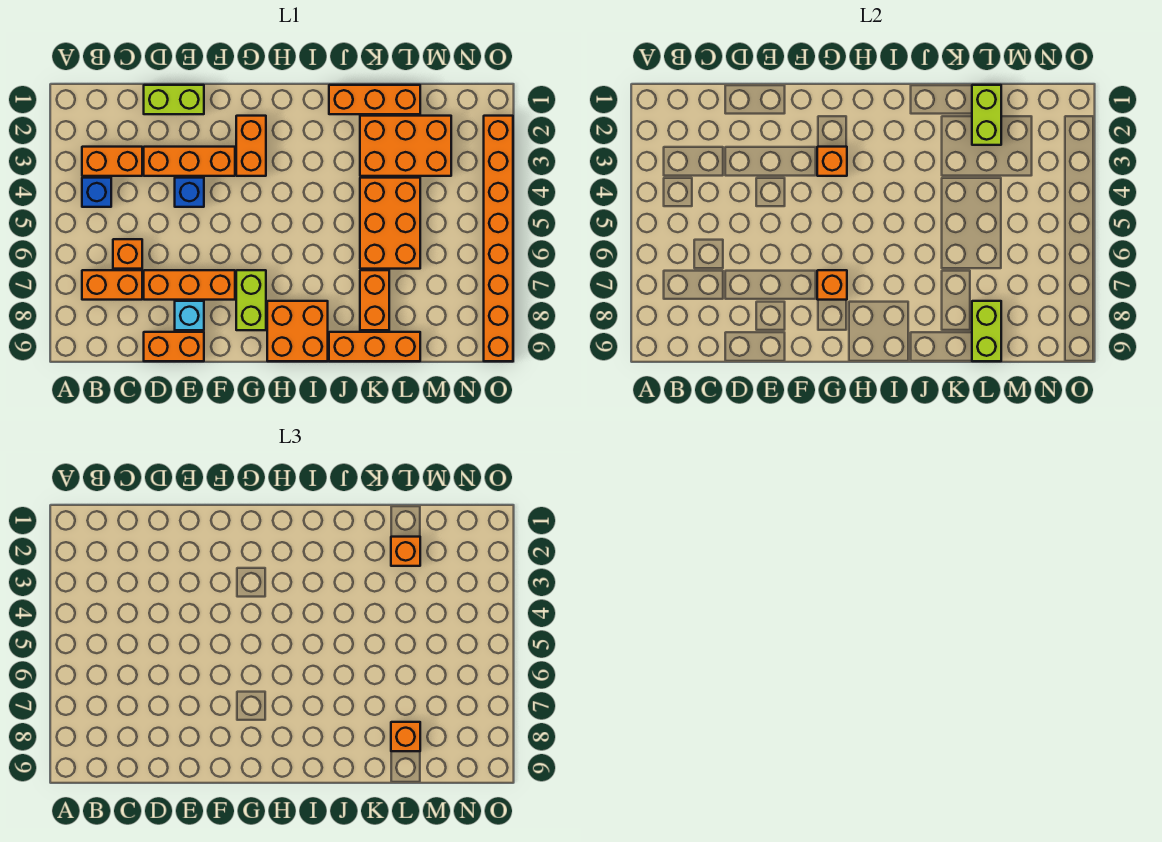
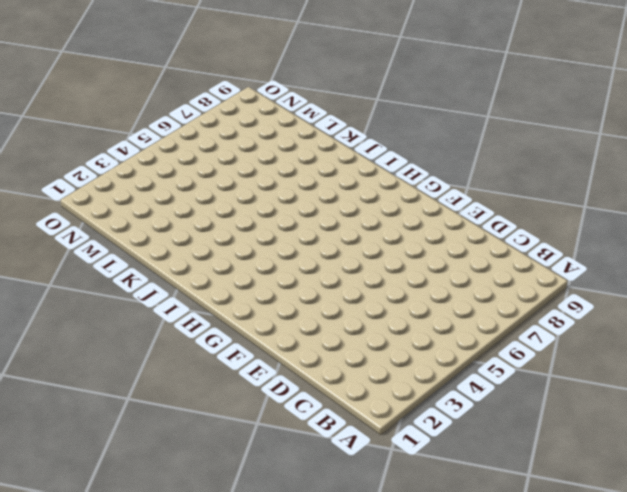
none -> orange 1x2 brick [82,147,142,176]
none -> blue 1x1 brick [82,178,111,207]
none -> orange 1x2 brick [82,270,142,300]

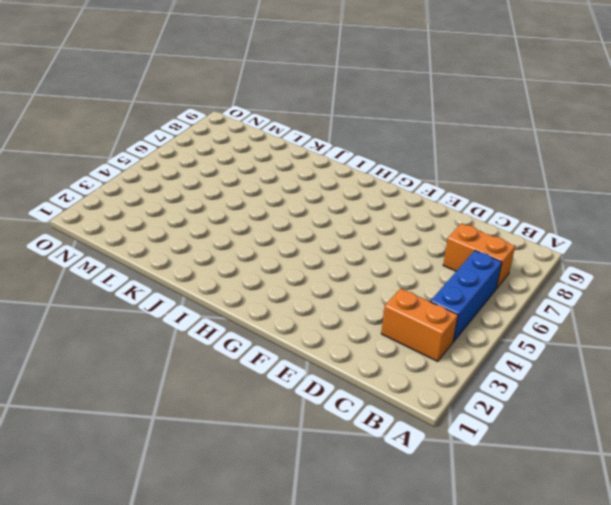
blue 1x3 brick [430,251,502,342] -> blue 1x1 brick [82,178,111,207]
none -> orange 1x1 brick [113,239,142,269]
none -> lime 1x2 brick [144,85,204,114]
none -> orange 1x3 brick [144,147,235,176]

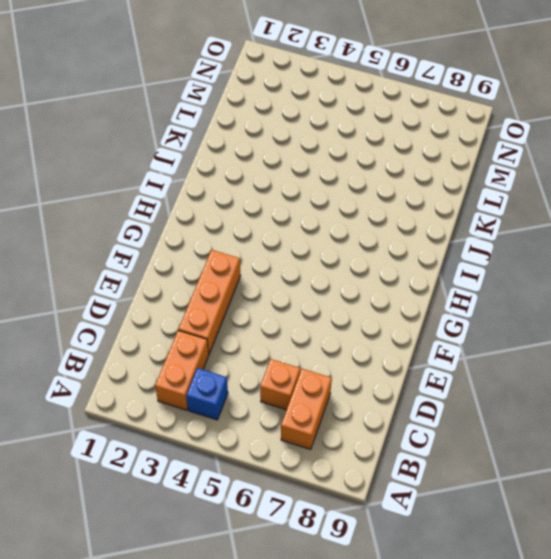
none -> lime 1x2 brick [144,85,204,114]
none -> orange 1x3 brick [144,270,235,300]
none -> orange 1x2 brick [144,332,204,361]

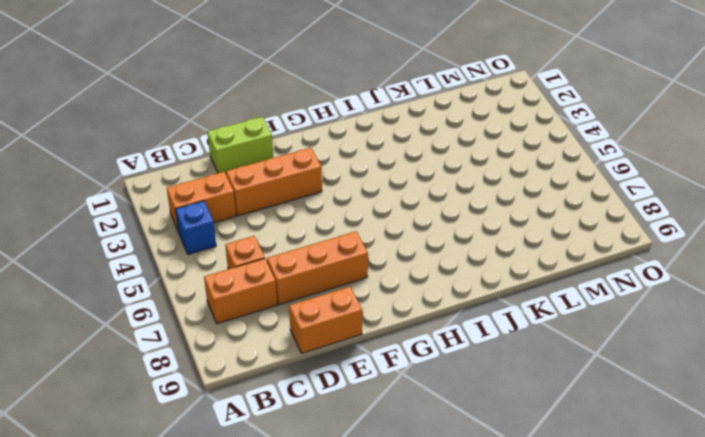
none -> blue 1x1 brick [175,178,204,207]
none -> cyan 1x1 brick [175,301,204,330]
none -> orange 1x2 brick [236,116,266,176]

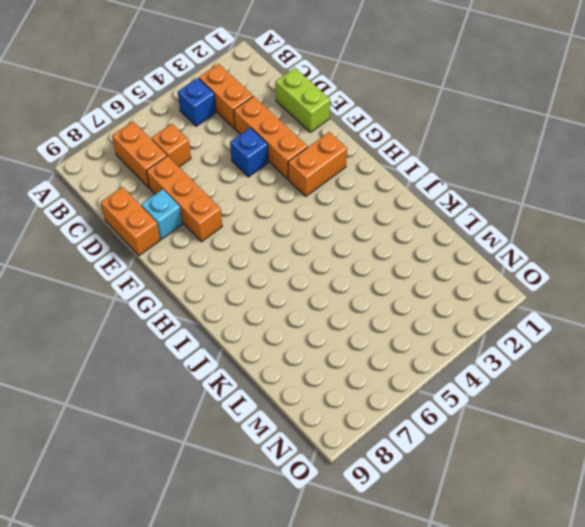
none -> lime 1x2 brick [236,270,266,330]
none -> orange 2x2 brick [267,301,328,361]
none -> orange 1x3 brick [329,85,420,114]

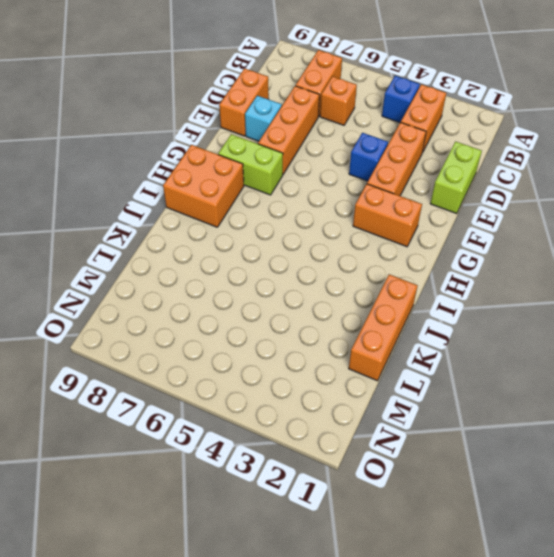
none -> orange 1x3 brick [329,332,420,361]
none -> orange 2x3 brick [360,116,451,176]
none -> orange 2x3 brick [360,178,420,269]

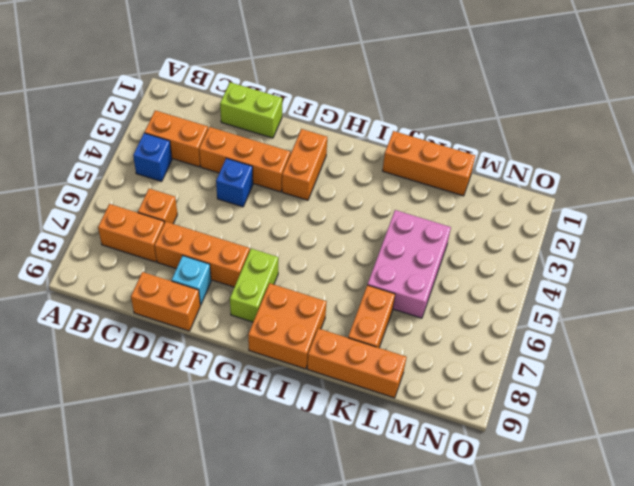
pink 2x3 brick [368,210,451,318] -> orange 2x3 brick [360,178,420,269]
none -> orange 2x3 brick [360,116,451,176]
none -> orange 1x8 brick [484,116,513,361]
none -> orange 1x1 brick [817,147,847,176]

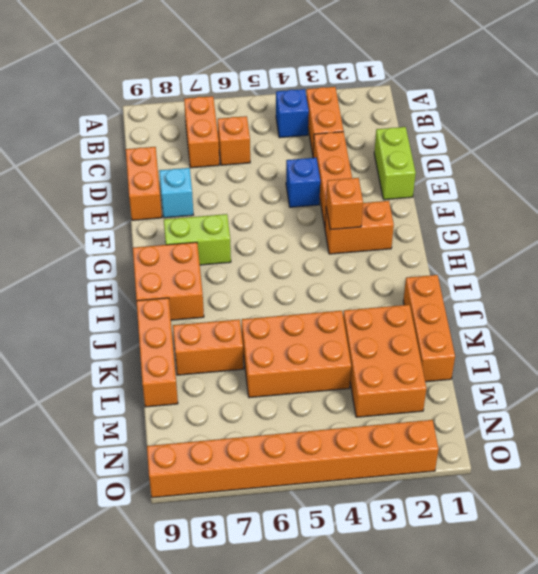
none -> orange 1x3 brick [144,270,235,300]
none -> orange 1x1 brick [817,270,847,300]
none -> lime 1x2 brick [972,85,1001,145]

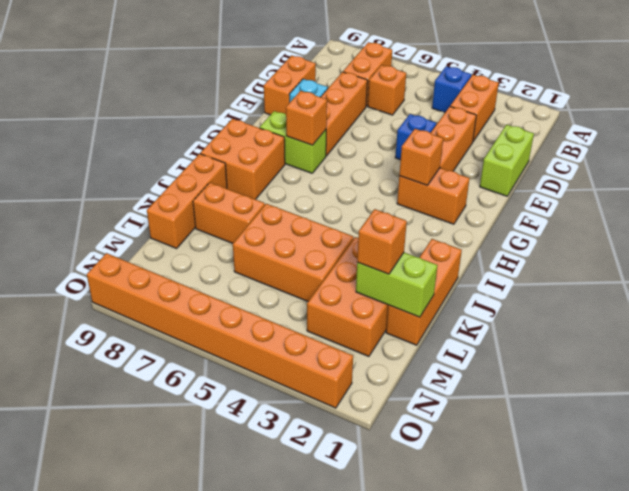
none -> lime 1x2 brick [972,301,1001,361]
none -> orange 1x1 brick [391,722,420,751]

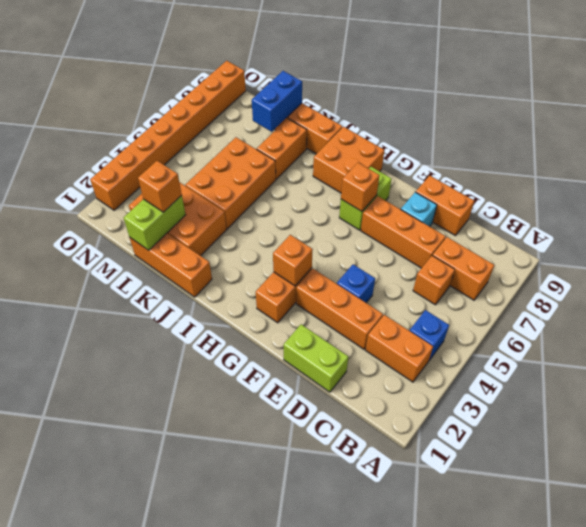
blue 1x2 brick [252,71,302,132] -> lime 1x2 brick [972,301,1001,361]
none -> orange 1x1 brick [391,722,420,751]

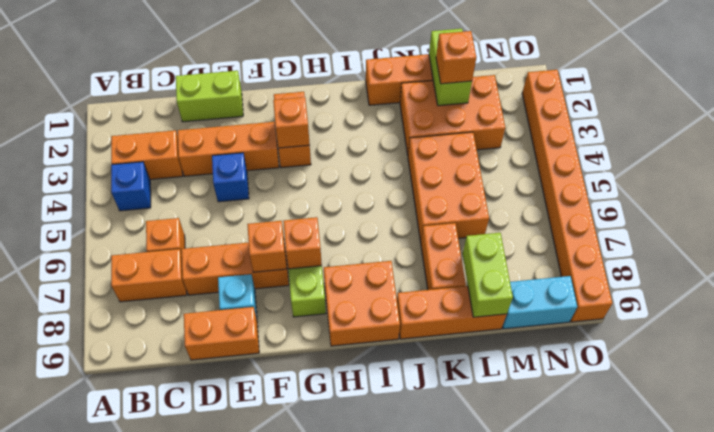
orange 1x1 brick [247,221,287,272] -> orange 1x1 brick moved to [391,722,420,751]
cyan 1x2 brick [502,276,577,329] -> none

